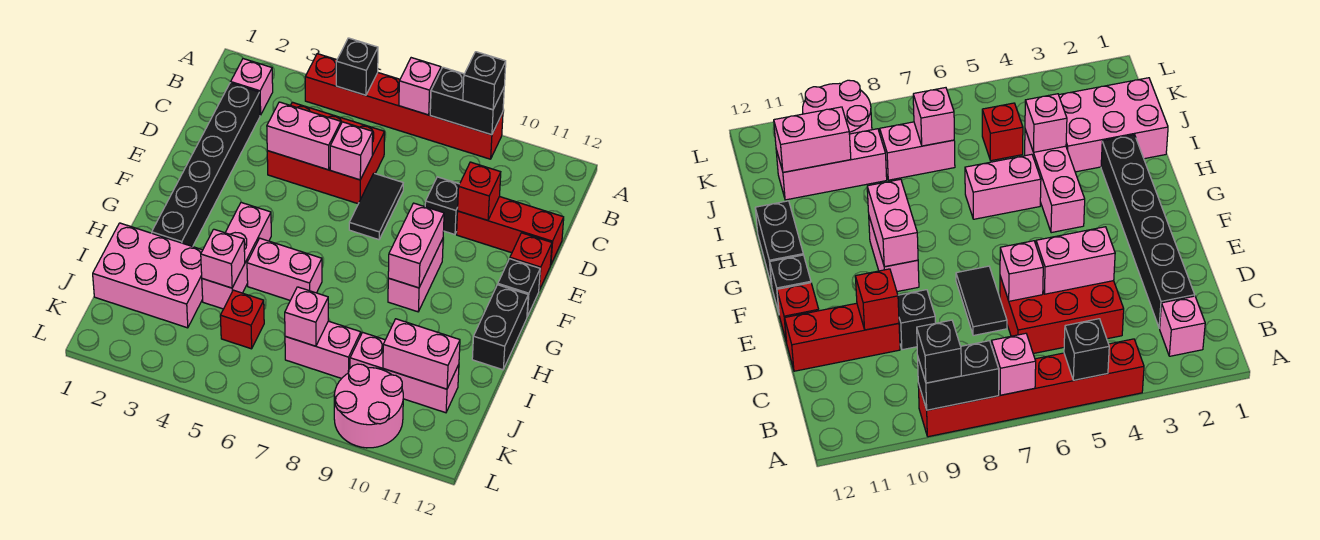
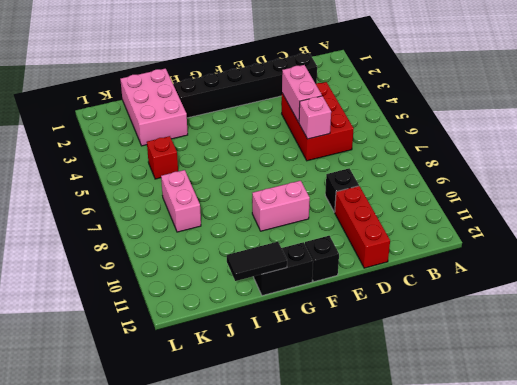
black 1x2 tile [227,242,287,281] -> black 1x2 tile moved to [349,173,403,240]
none -> red 1x6 brick [305,54,503,159]
none -> pink 1x1 brick [231,59,273,115]
none -> red 1x1 brick [510,233,552,290]

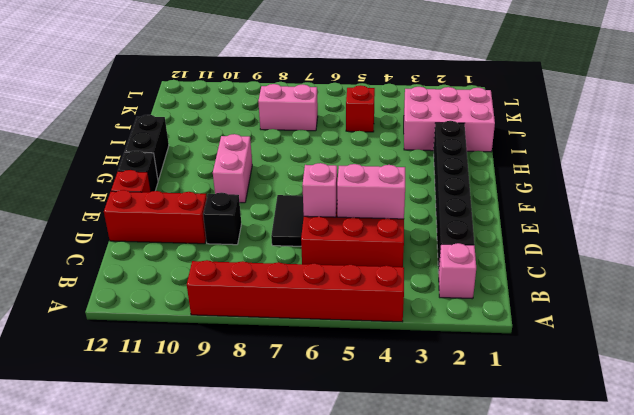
none -> pink 1x3 brick [202,202,271,309]
none -> pink 1x2 brick [247,238,322,300]
none -> pink 1x3 brick [350,332,459,413]

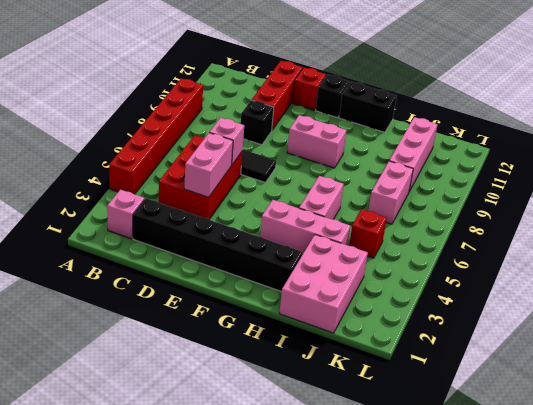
none -> pink 2x2 round brick [334,364,403,448]
none -> black 1x1 brick [336,38,378,95]
none -> pink 1x1 brick [399,58,441,115]

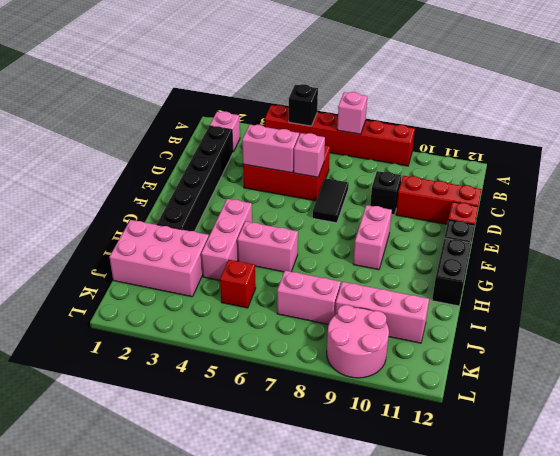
none -> black 1x2 brick [430,67,504,135]
none -> red 1x1 brick [458,162,501,220]
none -> pink 1x2 brick [388,203,444,288]

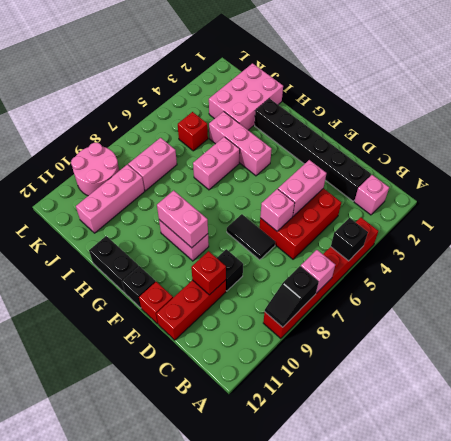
black 1x2 slope [265,266,319,327] -> black 1x2 brick [430,67,504,135]
none -> pink 1x1 brick [201,229,245,288]
none -> pink 1x1 brick [285,287,328,346]
none -> pink 1x2 brick [383,319,460,389]

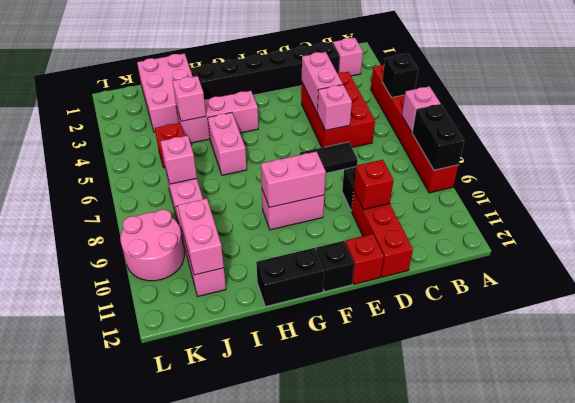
none -> black 1x1 brick [463,52,506,110]

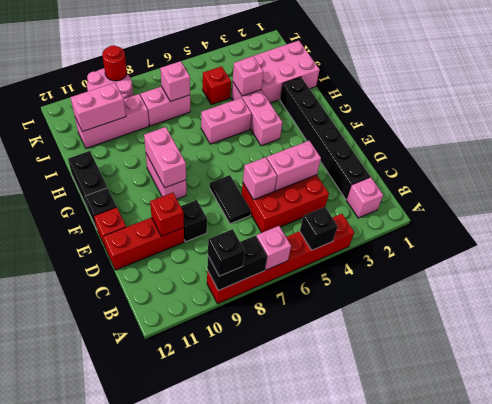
red 1x1 round brick [102,45,127,81] -> none

